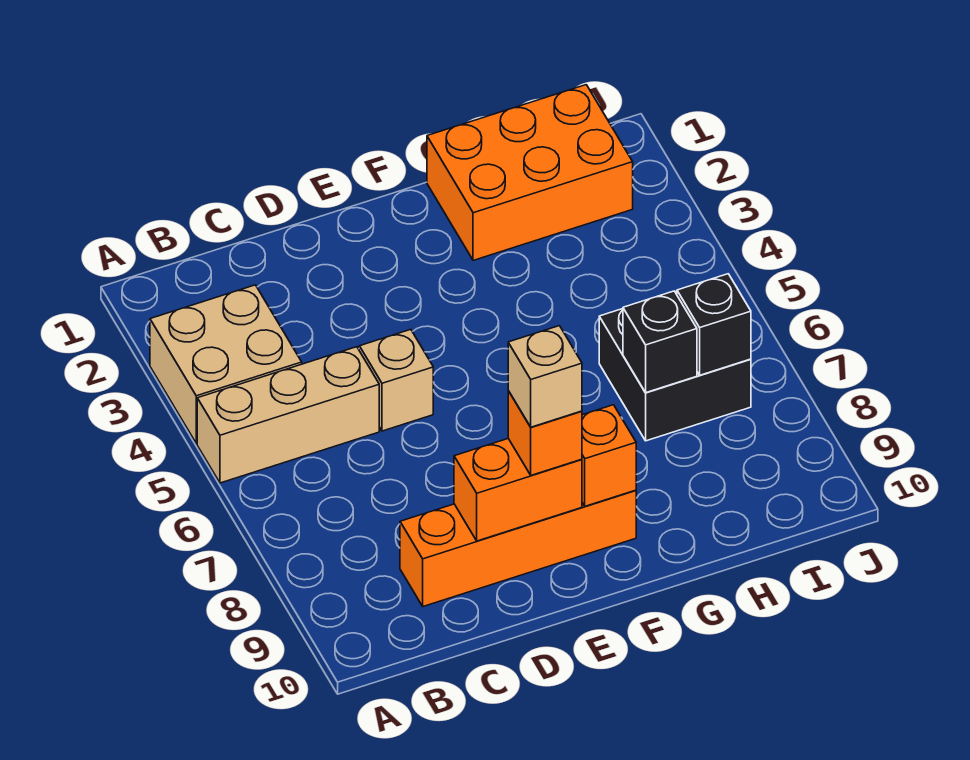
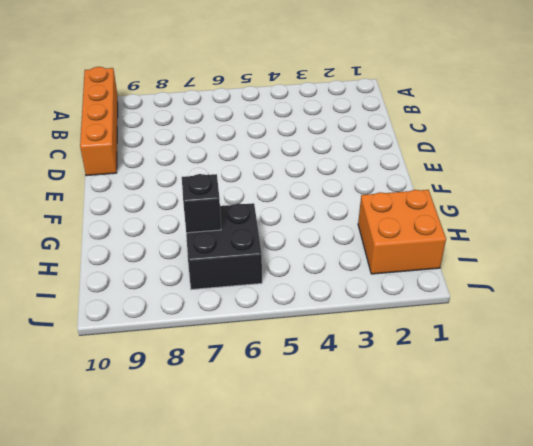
orange 1x4 brick [80,67,118,176] -> orange 1x4 brick moved to [400,490,636,606]
orange 2x2 brick [358,190,446,274] -> orange 2x3 brick [427,85,633,260]
none -> tan 2x2 brick [150,285,302,443]
none -> tan 1x3 brick [197,347,379,483]
none -> tan 1x1 brick [359,329,433,431]

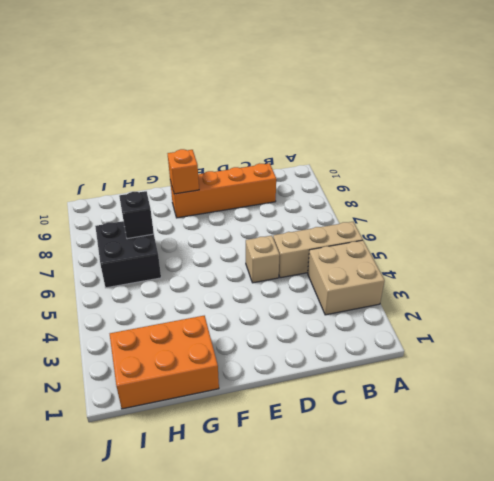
none -> orange 1x2 brick [454,439,582,541]
none -> black 1x1 brick [677,274,751,375]
none -> orange 1x1 brick [508,391,582,475]

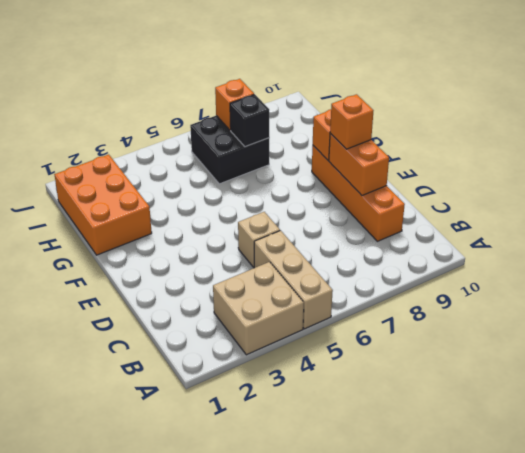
orange 1x1 brick [215,79,254,130] -> black 1x1 brick [677,274,751,375]
none -> tan 1x1 brick [508,326,582,427]

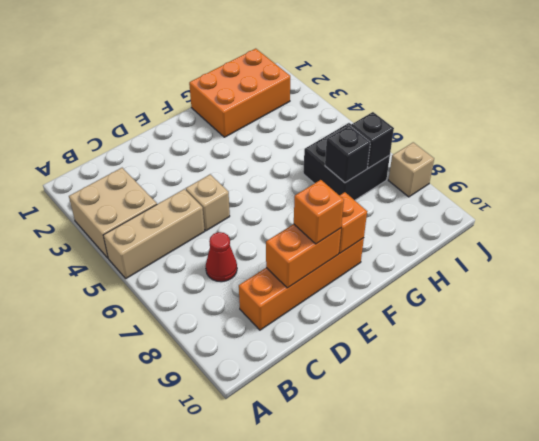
red 1x1 cone [206,232,237,282] -> none
tan 1x1 brick [388,142,434,197] -> tan 1x1 brick moved to [508,326,582,427]

